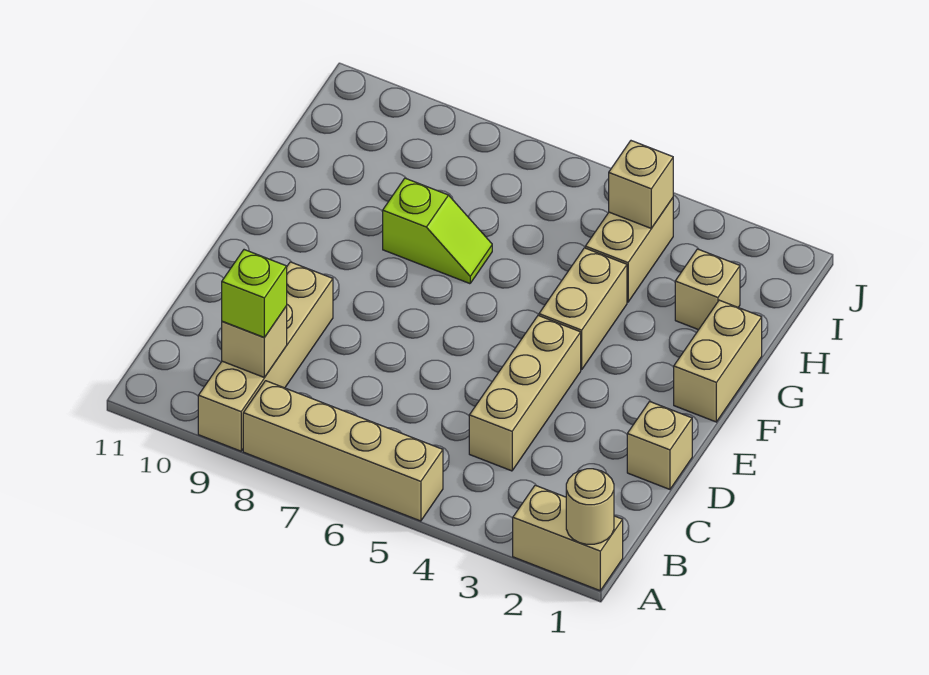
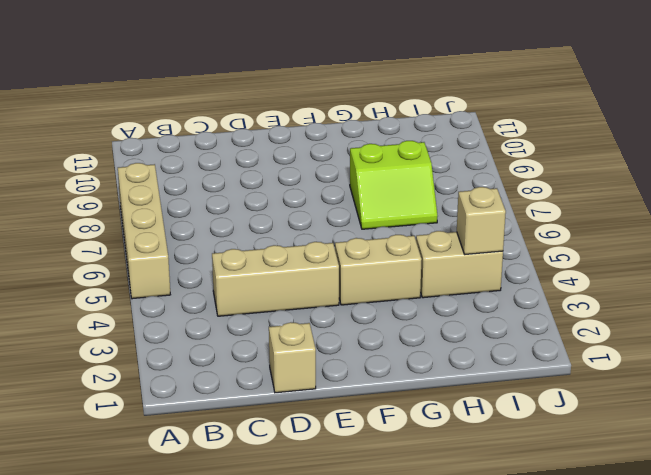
lime 2x2 slope [350,141,438,229] -> lime 1x2 slope [383,178,492,284]
none -> tan 1x2 brick [513,485,623,591]
none -> tan 1x4 brick [198,262,333,451]
none -> tan 1x2 brick [674,300,762,422]

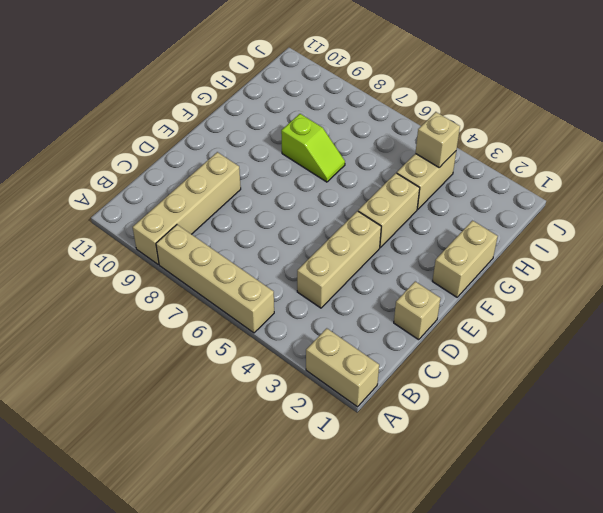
none -> tan 1x1 brick [675,249,740,330]
none -> tan 1x1 round brick [566,469,614,544]
none -> tan 1x1 brick [222,306,287,377]

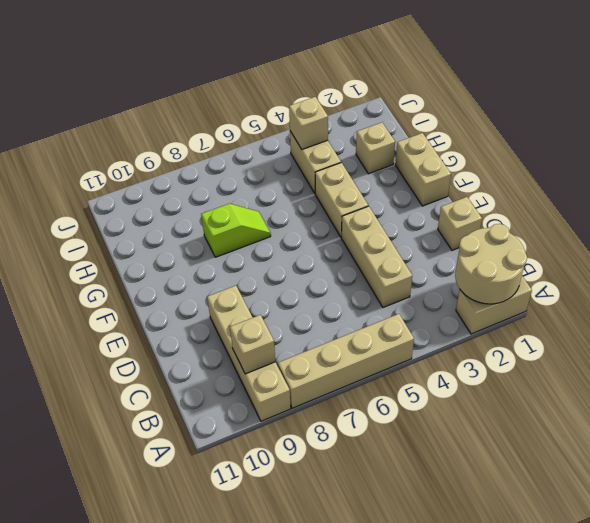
tan 2x2 round brick [455,224,527,304] -> tan 1x1 round brick [566,469,614,544]
none -> lime 1x1 brick [222,250,287,337]

